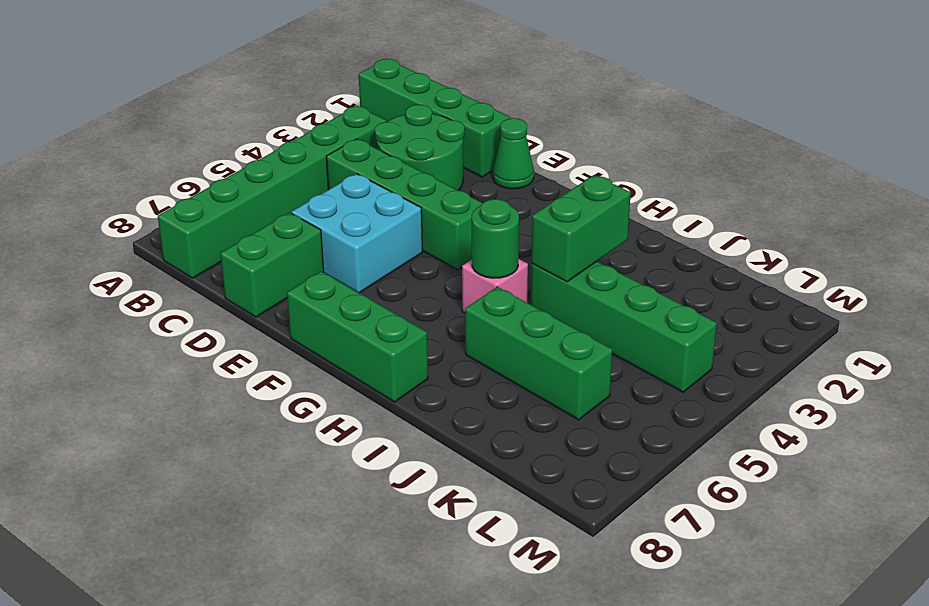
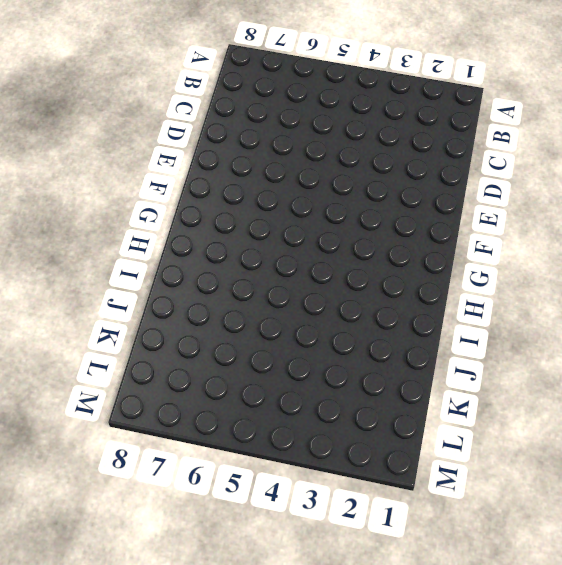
none -> green 1x4 brick [359,59,510,177]
none -> green 1x6 brick [158,106,386,278]
none -> green 2x2 round brick [375,105,464,190]

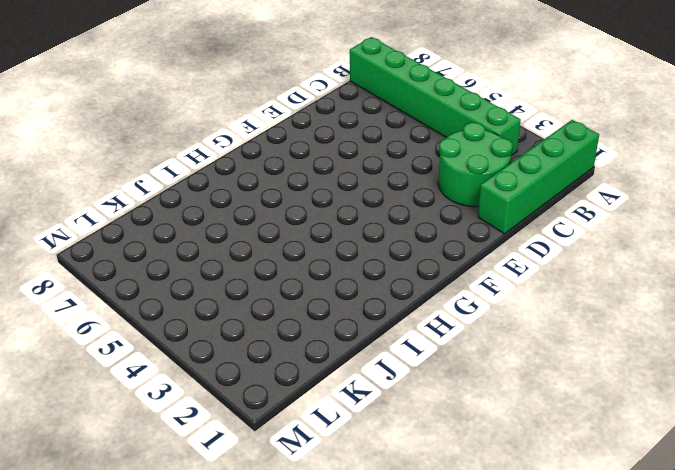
none -> green 1x4 brick [326,139,482,270]
none -> cyan 2x2 brick [291,174,422,293]
none -> green 1x2 brick [220,213,324,317]

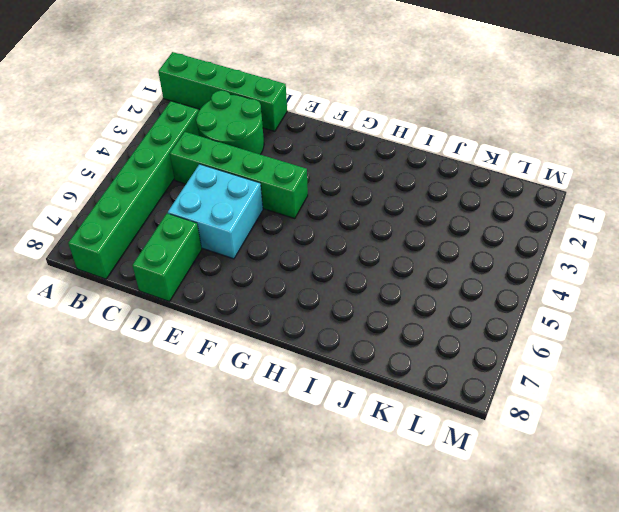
none -> green 1x1 cone [492,118,534,189]
none -> green 1x3 brick [287,271,428,402]
none -> pink 1x1 brick [462,259,528,313]

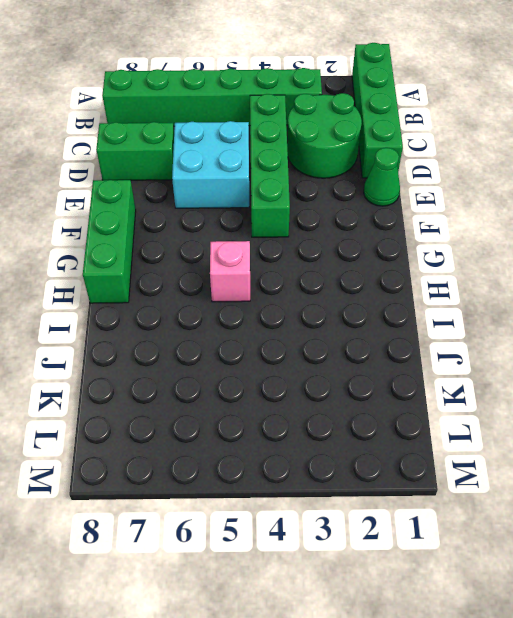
none -> green 1x4 brick [531,262,717,392]
none -> green 1x3 brick [465,287,612,420]
none -> green 1x1 round brick [472,199,519,278]

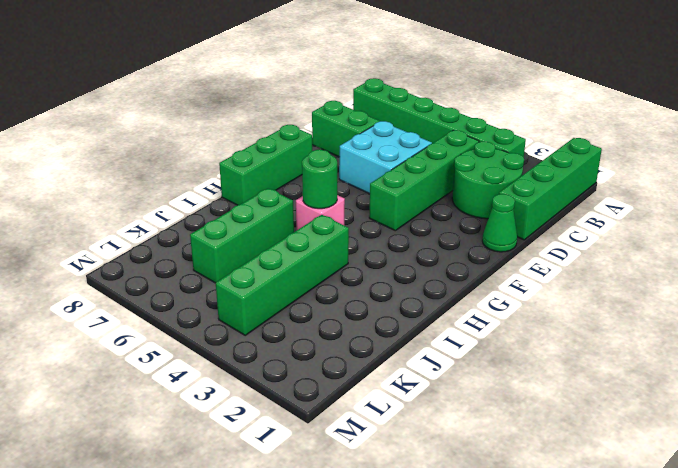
none -> green 1x2 brick [531,175,631,282]

